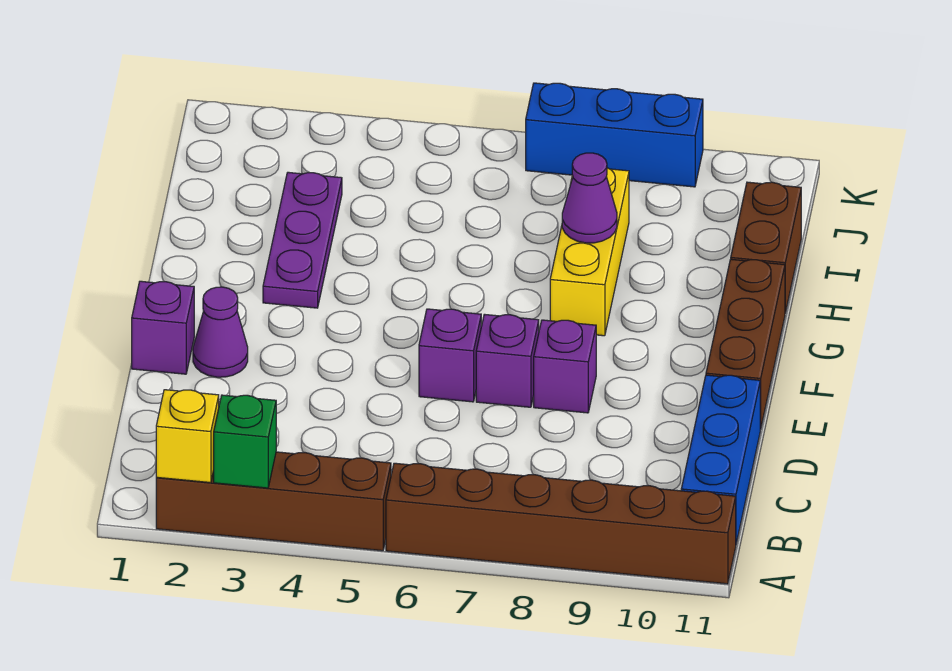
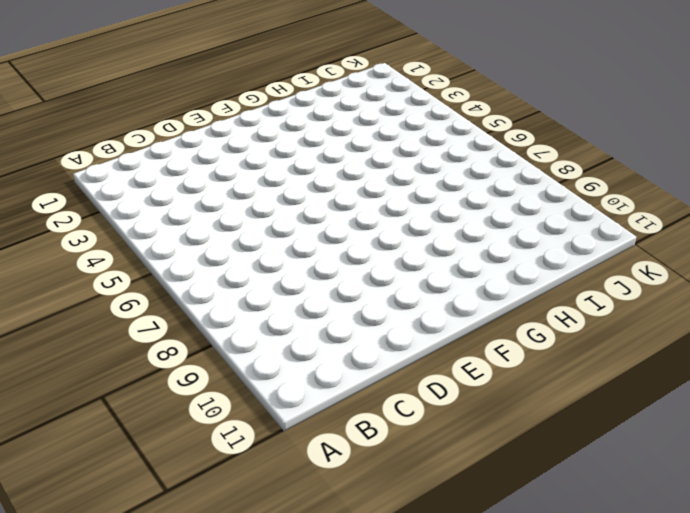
none -> brown 1x4 brick [156,452,391,551]
none -> brown 1x6 brick [386,463,736,584]
none -> blue 1x3 brick [681,375,760,543]

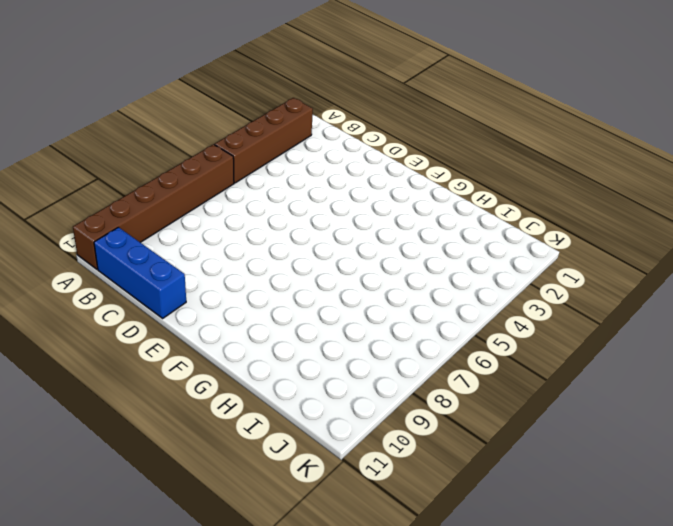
none -> purple 1x1 brick [132,281,194,374]
none -> purple 1x1 cone [193,287,248,377]
none -> purple 1x1 brick [419,309,481,402]

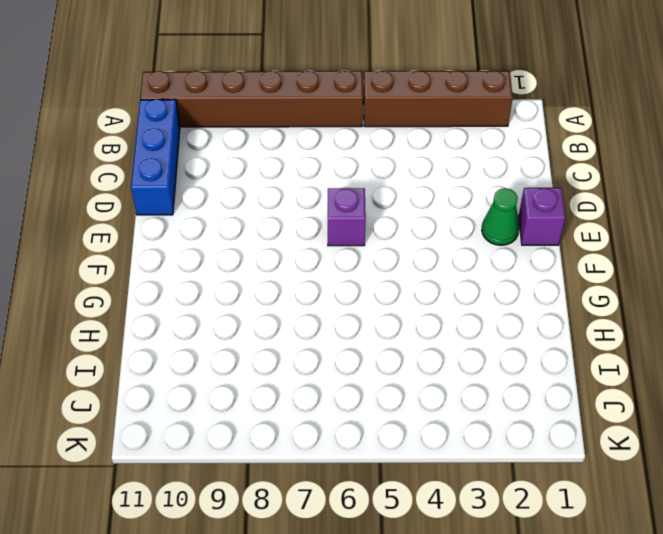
green 1x1 cone [482,188,519,245] -> purple 1x1 cone [193,287,248,377]
none -> purple 1x1 brick [476,314,539,407]
none -> purple 1x1 brick [534,320,596,413]
none -> brown 1x3 brick [706,259,785,429]

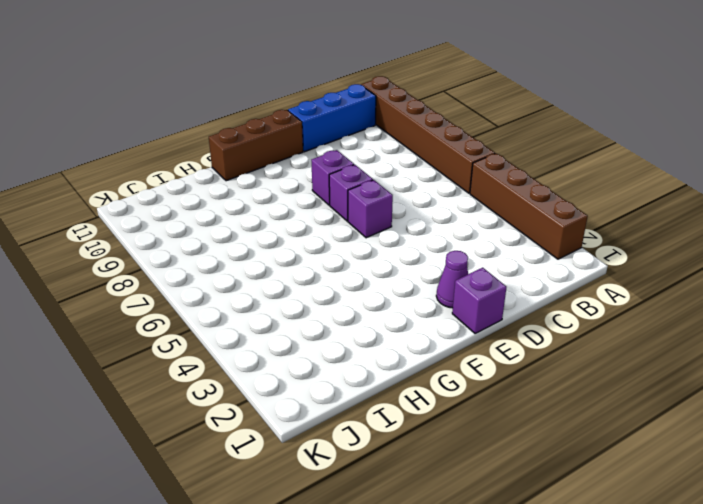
none -> purple 1x3 plate [263,172,342,308]
none -> yellow 1x3 brick [550,168,629,336]
none -> brown 1x2 brick [731,182,801,313]

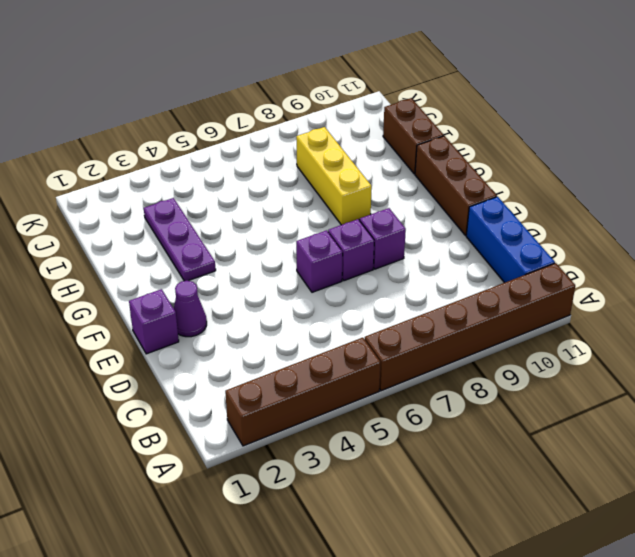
none -> blue 1x3 brick [526,83,703,187]
none -> yellow 1x1 brick [156,390,219,483]
none -> green 1x1 brick [214,395,276,488]

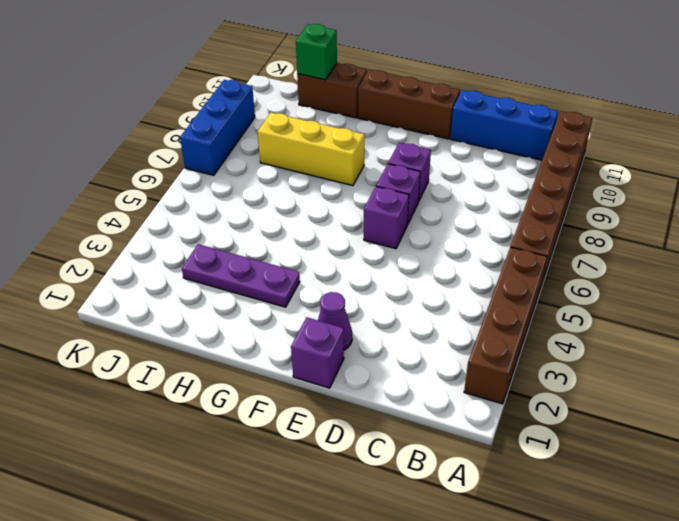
green 1x1 brick [296,24,337,80] -> green 1x1 brick moved to [214,395,276,488]
none -> yellow 1x1 brick [156,390,219,483]
none -> purple 1x1 cone [562,153,617,243]

